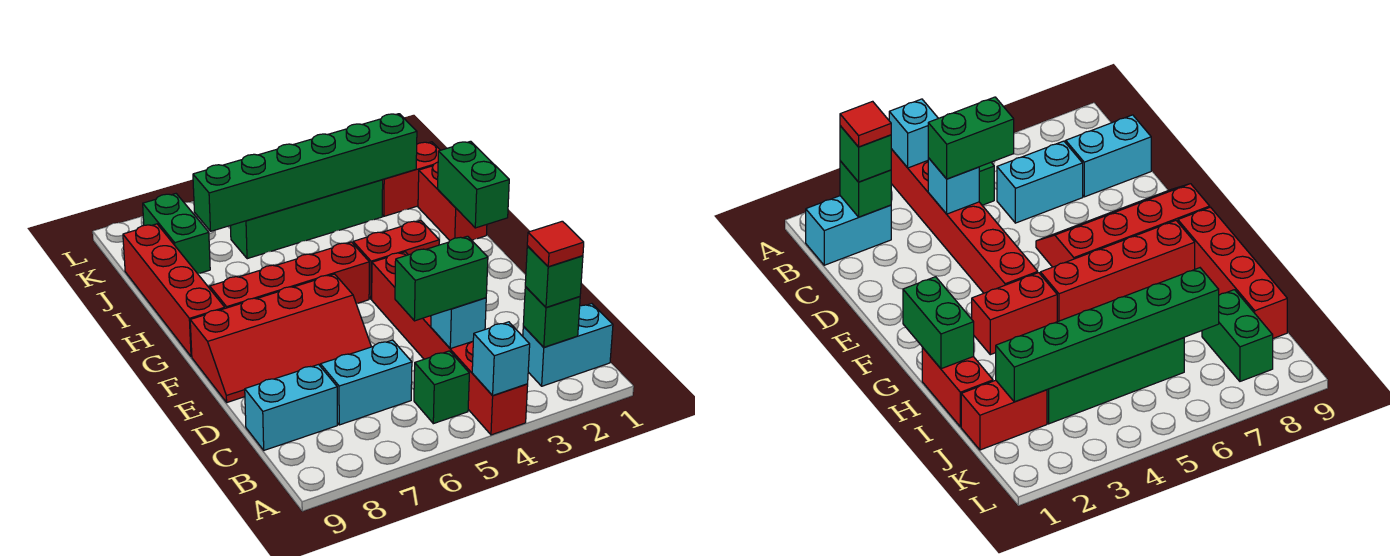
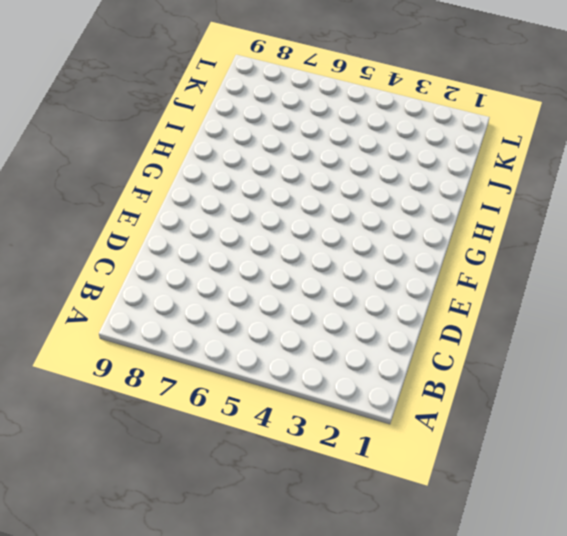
none -> red 1x6 brick [372,252,528,435]
none -> cyan 1x2 brick [523,304,613,386]
none -> green 1x1 brick [414,351,469,424]

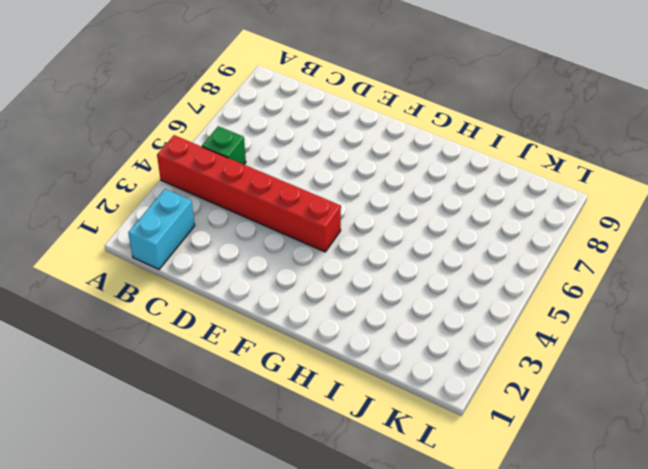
none -> cyan 1x2 brick [320,340,412,425]
none -> cyan 1x2 brick [245,365,337,450]
none -> red 2x4 slope [190,274,371,402]

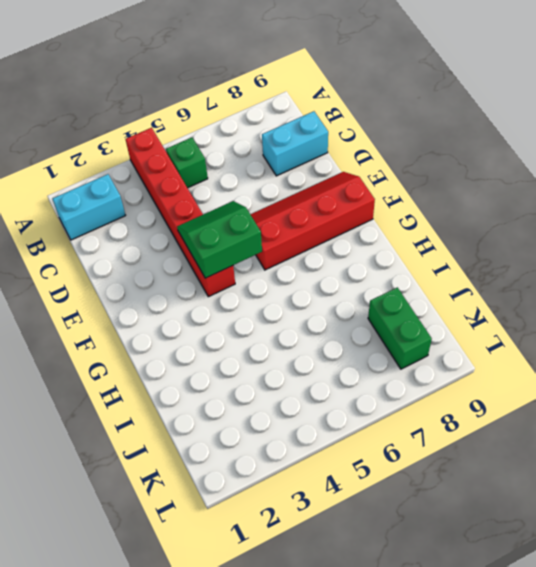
green 2x2 slope [177,201,262,278] -> none
none -> cyan 1x2 brick [320,340,412,425]
none -> red 1x2 brick [353,220,439,299]
none -> red 1x4 brick [210,242,369,308]

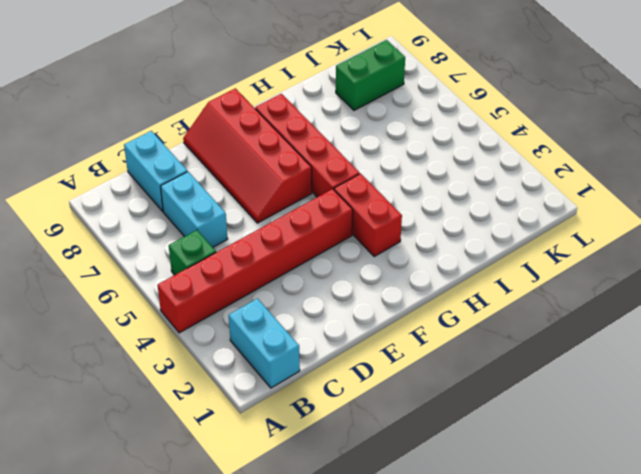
none -> red 1x4 brick [123,224,225,357]
none -> red 1x2 brick [418,162,487,240]
none -> red 1x2 brick [382,142,440,216]

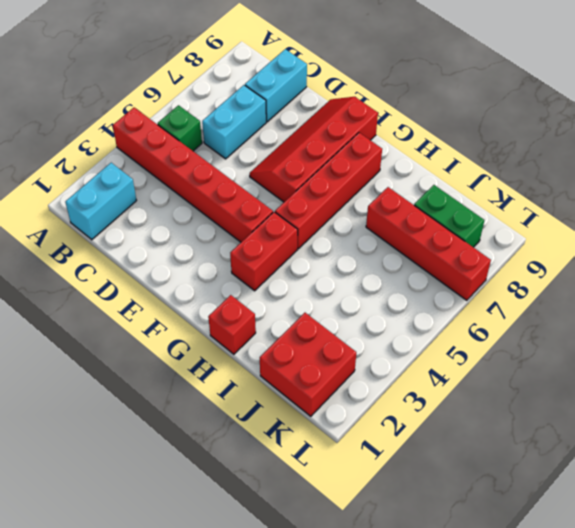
red 1x1 brick [208,295,256,354] -> red 1x2 brick [418,162,487,240]
red 1x4 brick [366,187,491,300] -> red 1x4 brick moved to [123,224,225,357]
red 2x2 brick [260,313,356,416] -> red 1x2 brick [382,142,440,216]
none -> green 1x4 brick [230,180,383,259]
none -> cyan 1x1 brick [472,322,530,396]
none -> green 1x1 brick [523,287,580,347]

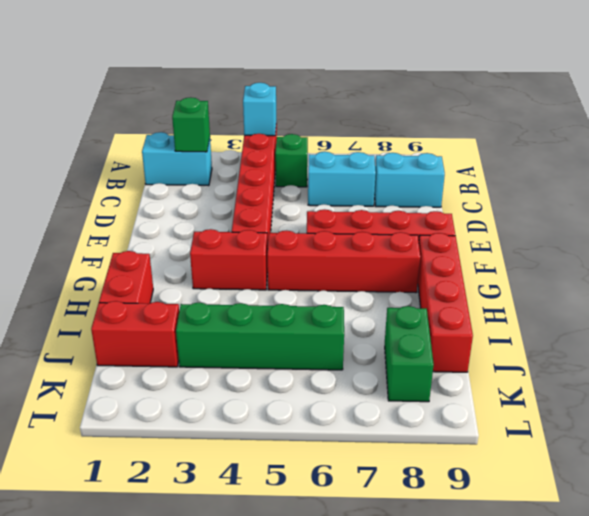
none -> cyan 1x1 brick [431,298,486,349]
none -> green 1x2 brick [438,141,509,228]
none -> green 1x6 brick [193,114,417,231]

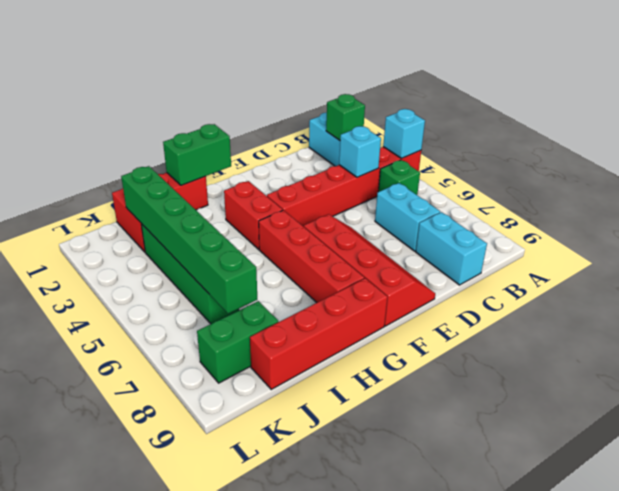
none -> green 1x1 brick [525,246,583,308]
none -> green 1x2 brick [395,236,488,321]
none -> red 1x1 tile [527,221,584,267]

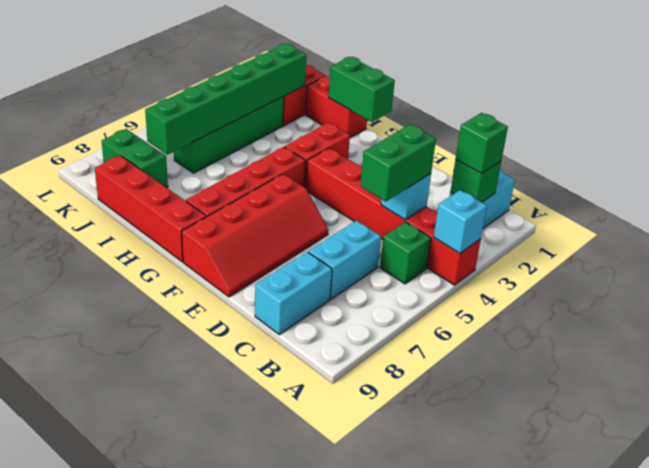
none -> red 1x1 tile [527,221,584,267]

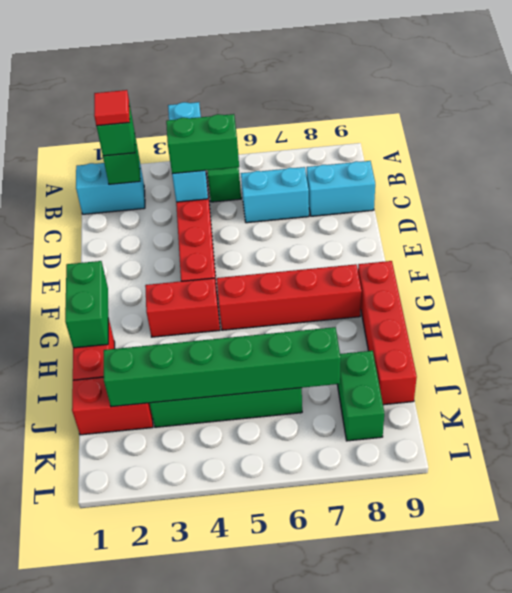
none -> red 2x4 slope [190,274,371,402]

